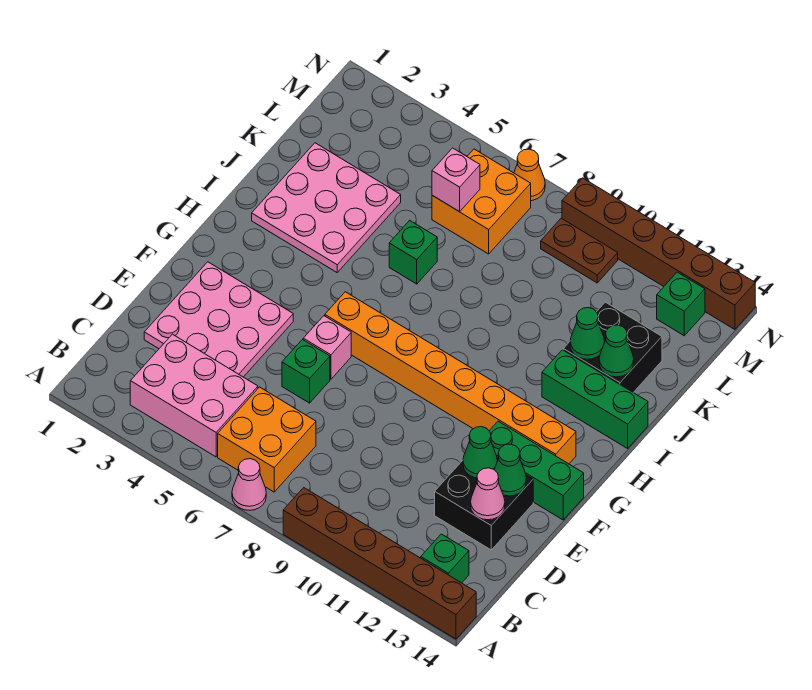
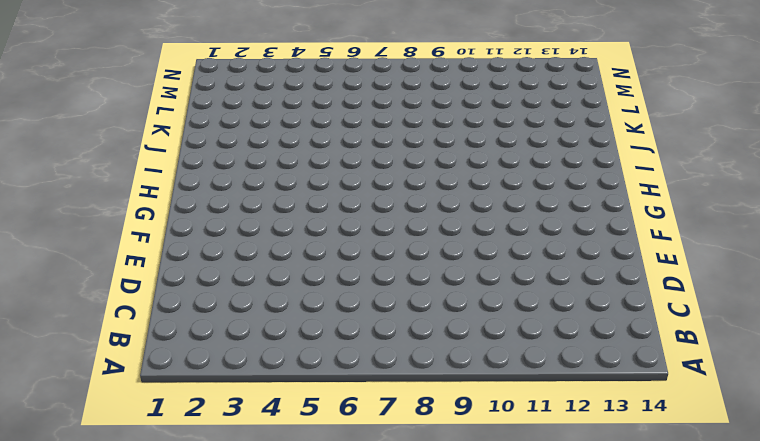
none -> pink 1x1 cone [232,459,266,510]
none -> brown 1x6 brick [283,488,476,639]
none -> pink 2x3 brick [130,334,258,457]

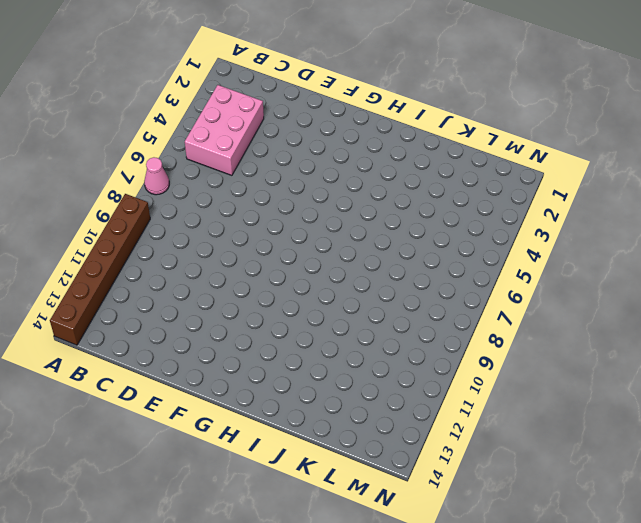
none -> orange 2x2 brick [218,387,316,492]
none -> green 1x1 brick [421,534,469,583]
none -> pink 3x3 plate [144,262,293,377]

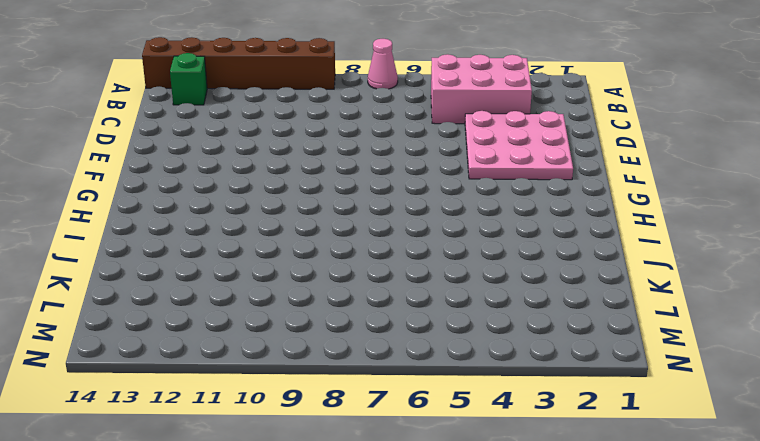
none -> orange 2x2 brick [218,387,316,492]
none -> black 2x2 brick [435,458,533,550]
none -> green 1x1 brick [282,340,330,403]

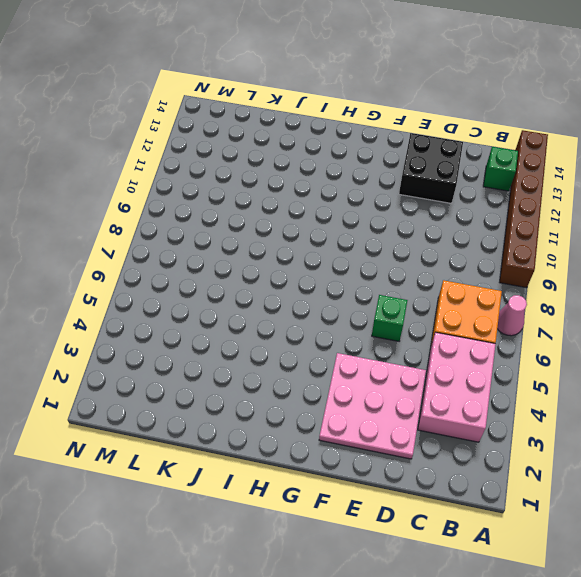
none -> pink 1x1 brick [303,316,351,379]
none -> green 1x3 brick [490,421,584,520]
none -> orange 1x8 brick [325,292,576,464]

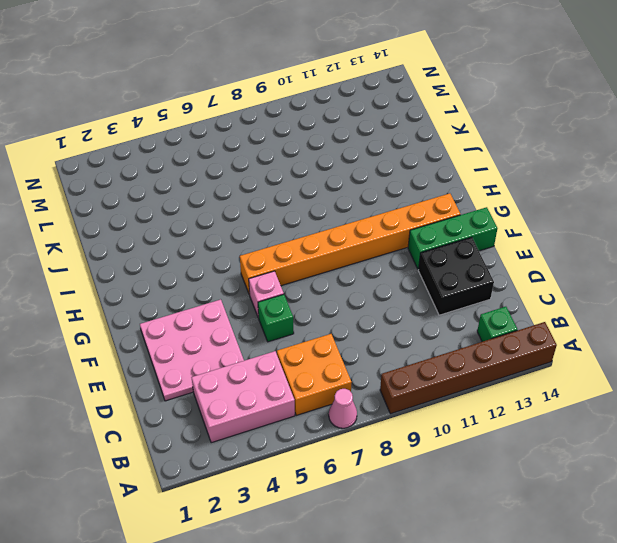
none -> pink 3x3 plate [252,143,401,272]
none -> green 1x3 brick [542,350,648,448]
none -> green 1x1 brick [389,220,437,284]

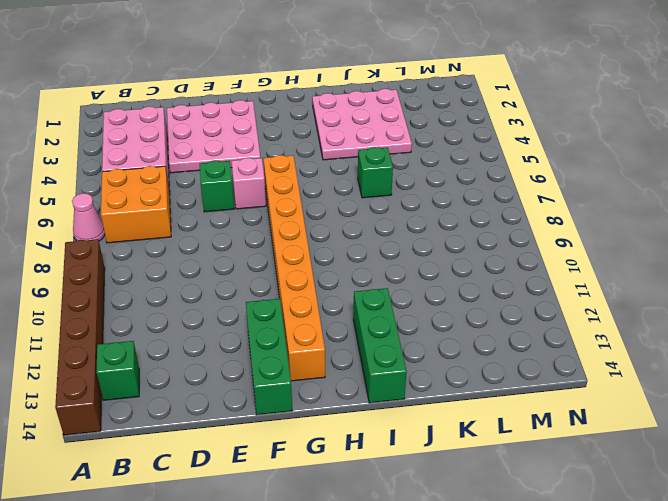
none -> black 2x2 brick [435,458,533,550]
none -> black 2x2 brick [563,302,662,392]
none -> orange 2x2 brick [432,149,531,254]

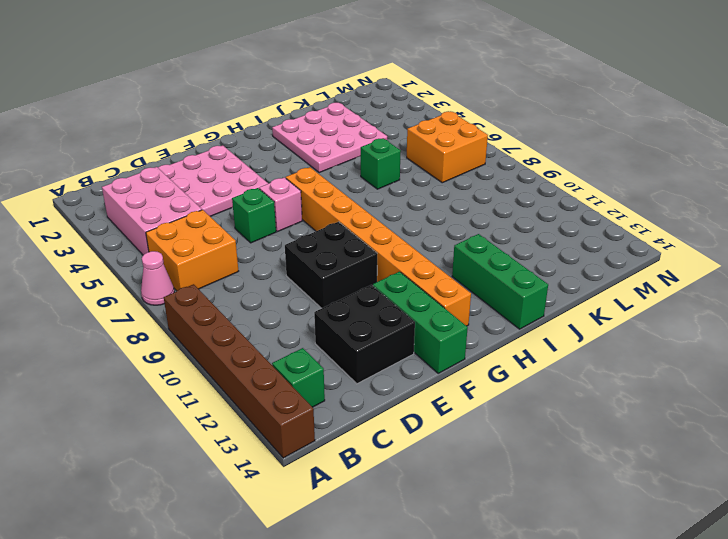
black 2x2 brick [285,222,377,308] -> black 2x2 brick moved to [563,302,662,392]
none -> brown 1x2 plate [541,218,618,283]
none -> green 1x1 brick [657,272,705,336]
none -> orange 1x1 cone [514,149,545,201]

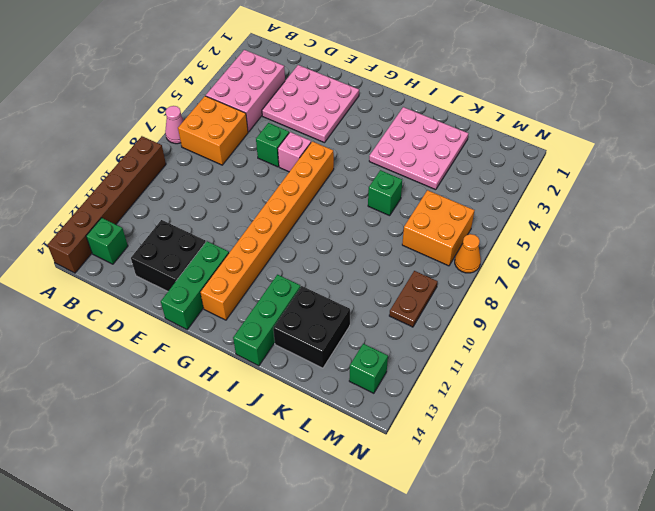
none -> brown 1x6 brick [562,178,755,329]
none -> pink 1x1 cone [471,468,505,520]
none -> green 1x1 cone [463,427,497,478]

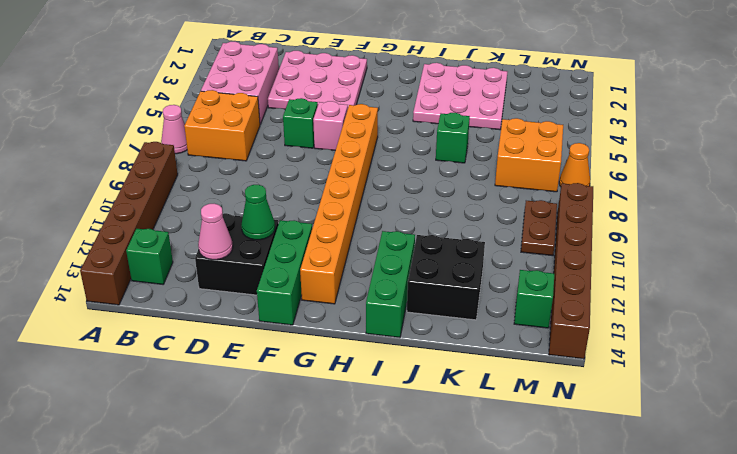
none -> green 1x1 cone [494,444,526,496]
none -> green 1x1 cone [570,308,605,359]
none -> green 1x1 cone [599,325,634,377]

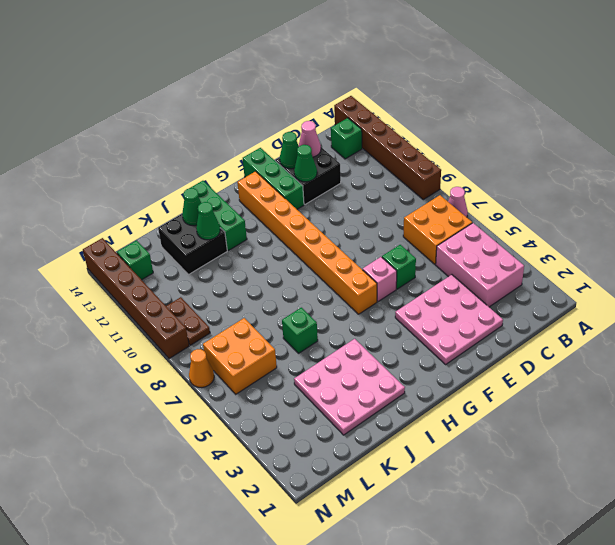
none -> pink 1x1 brick [432,148,480,212]

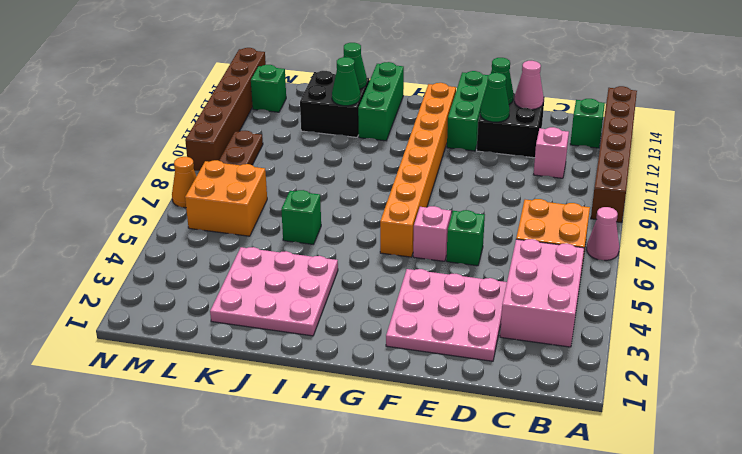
pink 1x1 brick [534,127,569,178] -> pink 1x1 brick moved to [432,148,480,212]

